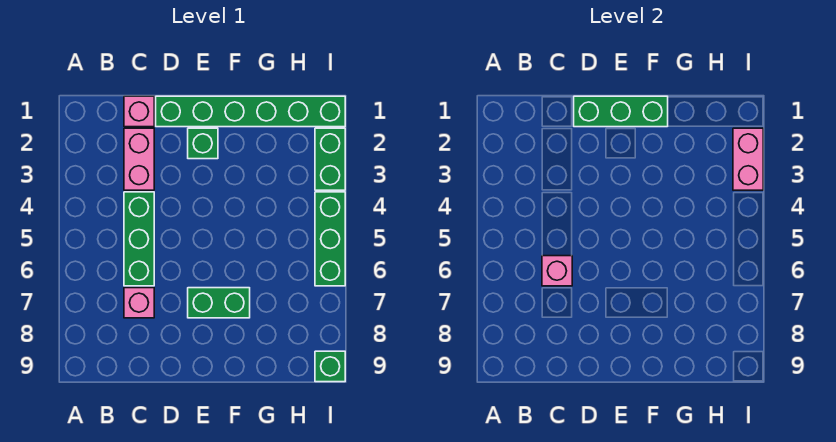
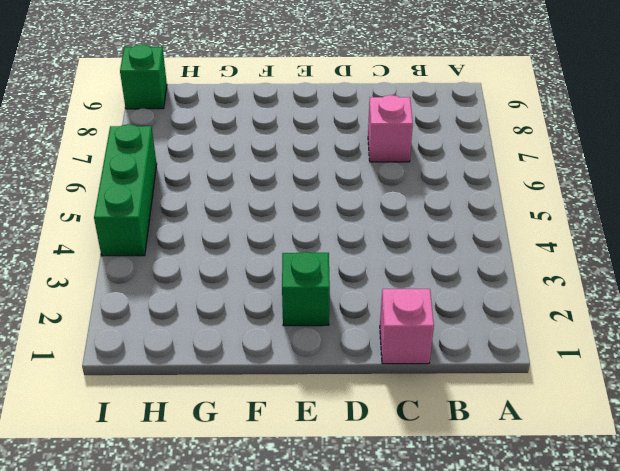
none -> pink 1x2 brick [124,128,154,190]
none -> green 1x3 brick [124,192,154,286]
none -> green 1x6 brick [156,96,345,127]

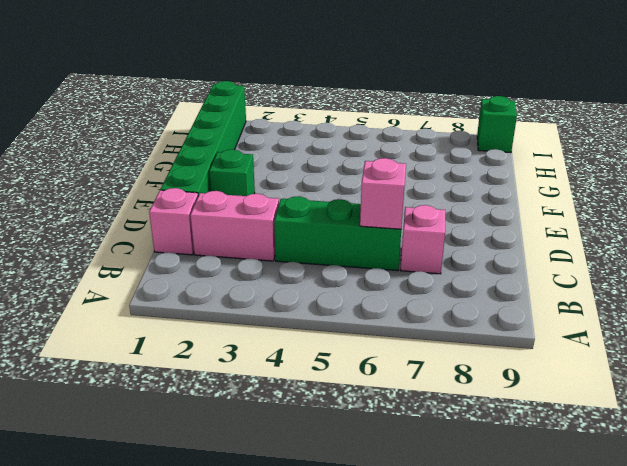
none -> green 1x2 brick [188,288,250,318]
none -> green 1x2 brick [315,128,345,190]
none -> green 1x3 brick [315,192,345,286]

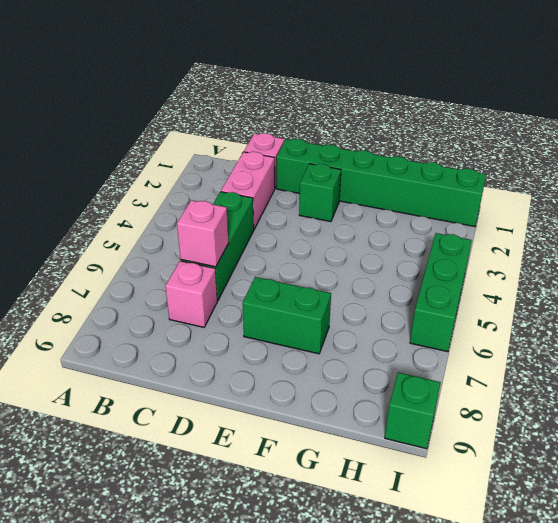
none -> green 1x2 brick [315,128,345,190]
none -> green 1x3 brick [574,96,668,127]
none -> pink 1x2 brick [733,128,763,190]

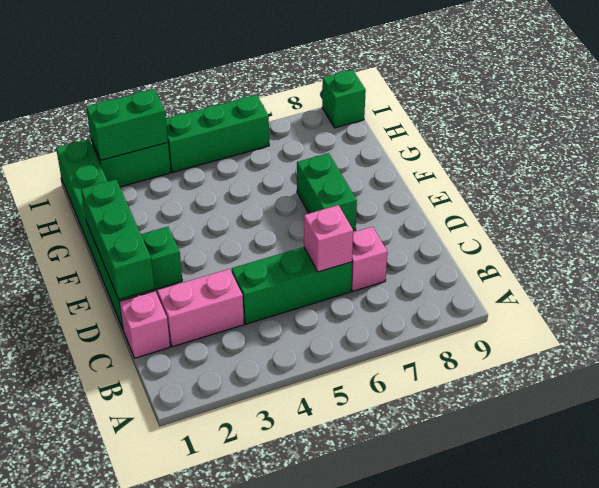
green 1x2 brick [86,89,168,160] -> pink 1x2 brick [733,128,763,190]

